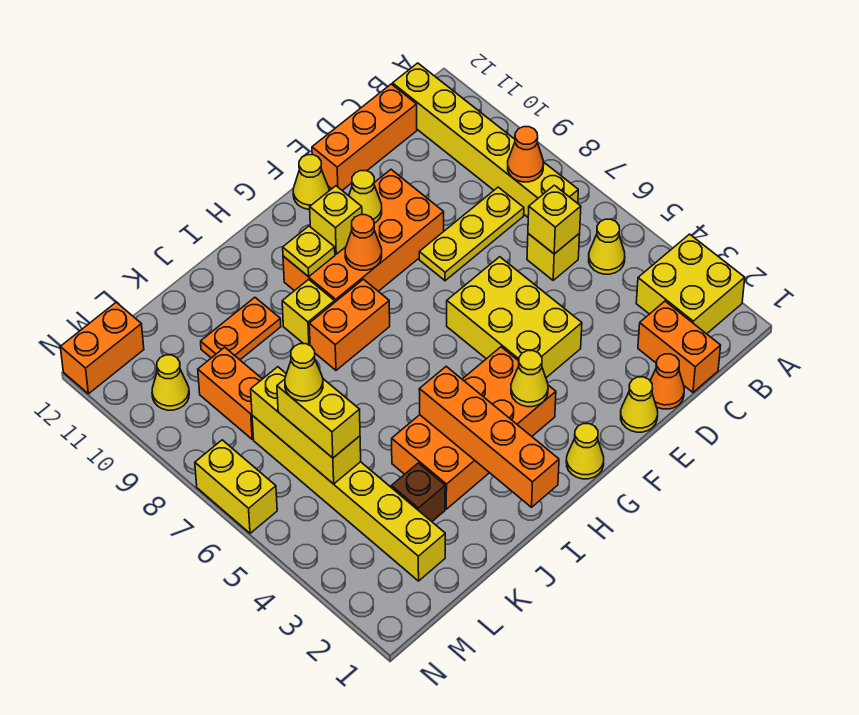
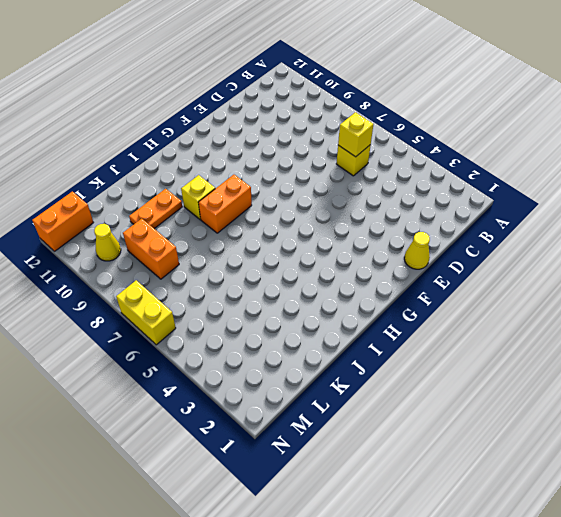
none -> yellow 2x2 brick [636,234,745,334]
none -> yellow 1x1 cone [589,219,625,274]
none -> yellow 1x6 brick [393,63,578,217]
none -> orange 1x2 brick [638,301,721,392]

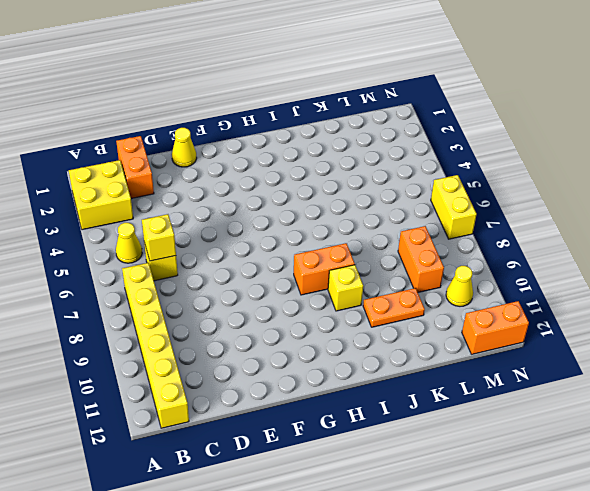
none -> yellow 1x3 plate [419,187,524,281]
none -> orange 1x3 brick [312,84,417,190]
none -> orange 1x1 cone [650,354,684,409]
none -> yellow 2x3 brick [447,257,582,378]

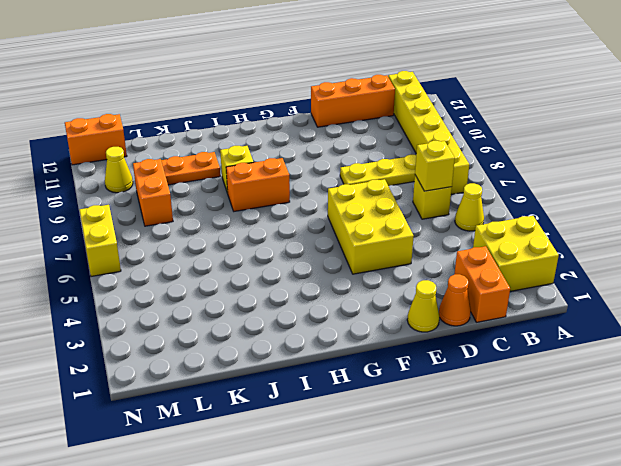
none -> orange 2x4 brick [283,170,444,302]
none -> yellow 1x1 cone [293,155,329,209]
none -> yellow 1x1 cone [566,424,604,479]
none -> orange 2x4 brick [392,347,556,509]

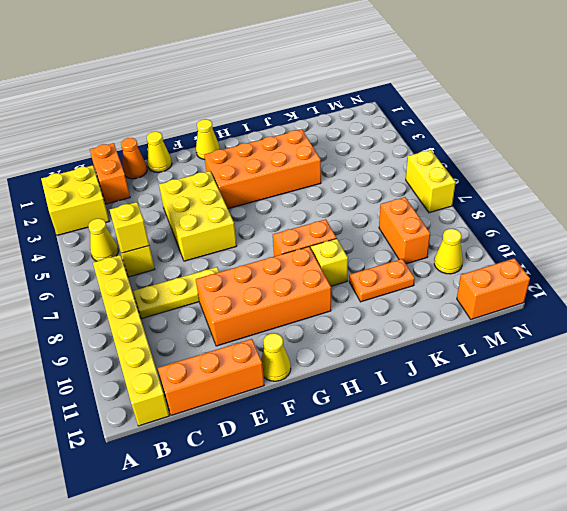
none -> brown 1x1 brick [392,463,445,521]
none -> yellow 1x6 brick [252,415,445,581]
none -> orange 1x1 cone [508,127,543,182]
none -> yellow 1x1 cone [349,171,382,223]

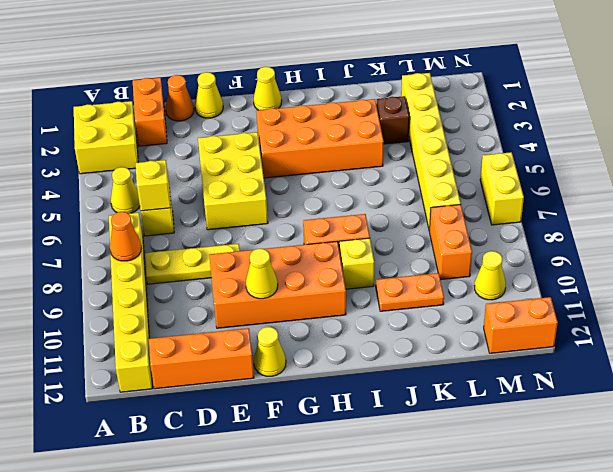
none -> yellow 1x1 cone [511,351,548,407]
none -> orange 1x1 cone [345,215,382,270]
none -> yellow 1x1 brick [310,186,362,254]
none -> yellow 1x1 plate [283,226,335,277]

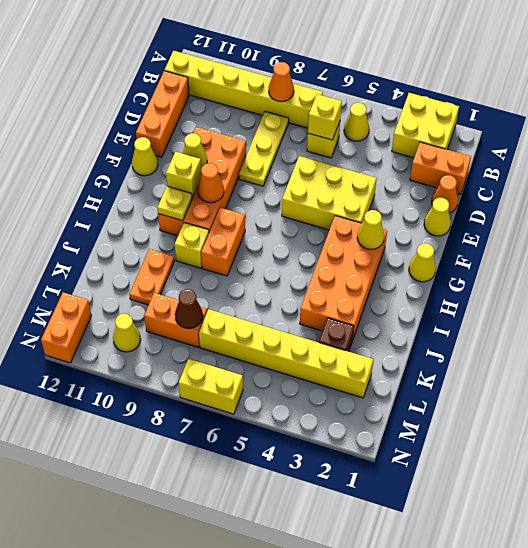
brown 1x1 cone [175,289,203,329] -> none
none -> orange 1x4 brick [419,366,559,507]
none -> yellow 1x3 brick [251,367,361,484]
none -> yellow 1x2 brick [277,379,360,458]
none -> yellow 1x1 cone [285,344,323,401]

